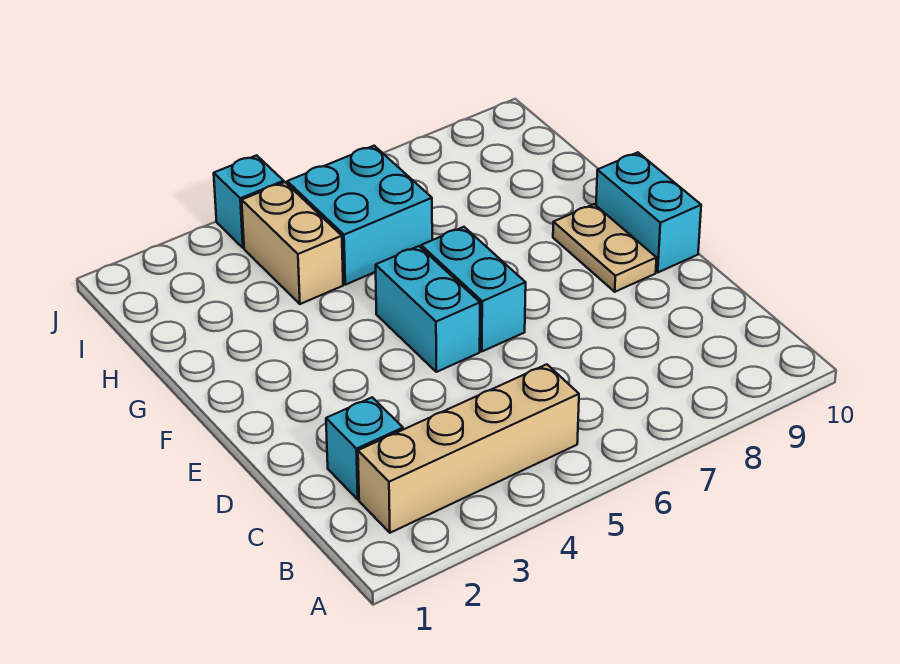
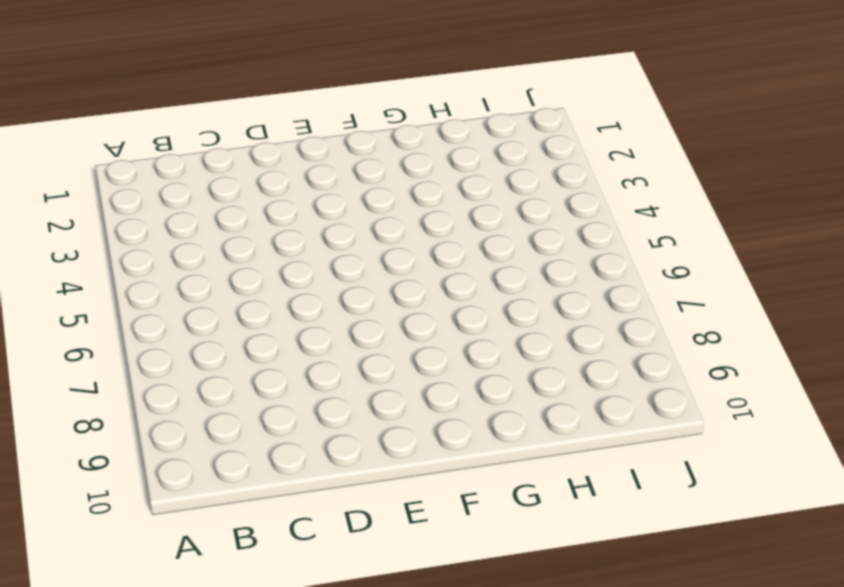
none -> tan 1x4 brick [358,364,579,533]
none -> cyan 1x1 brick [326,397,403,499]

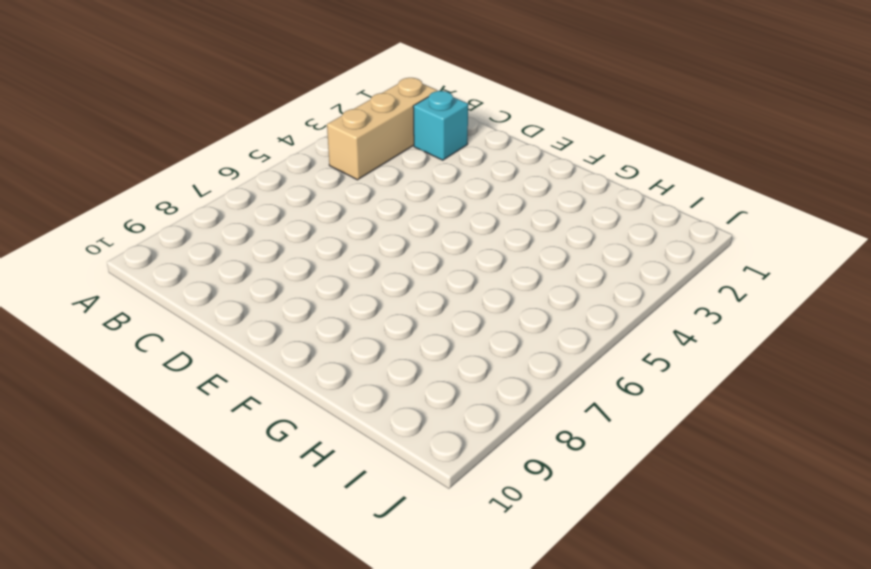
tan 1x3 brick [327,78,437,180] -> tan 1x4 brick [358,364,579,533]
none -> cyan 1x2 brick [376,246,480,372]
none -> cyan 1x2 brick [421,227,526,351]

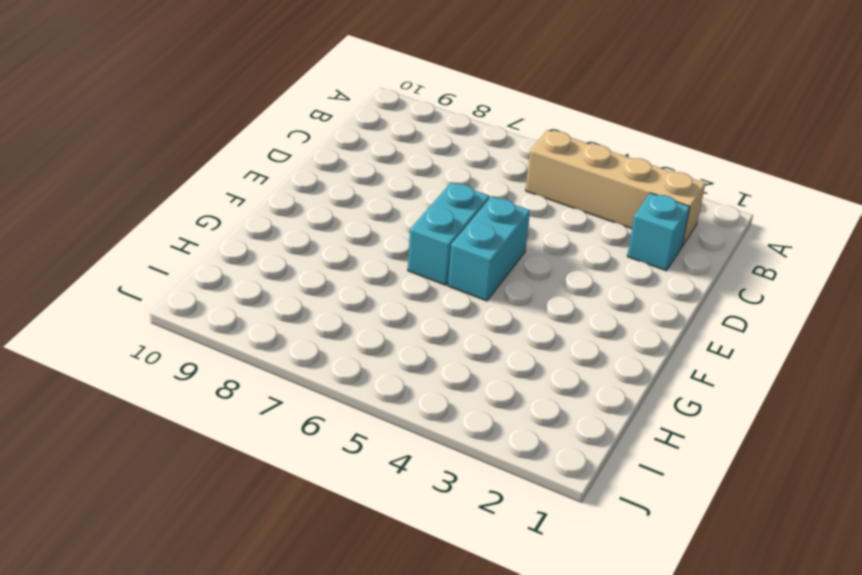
none -> tan 1x2 plate [553,204,656,292]
none -> cyan 1x2 brick [596,152,701,272]

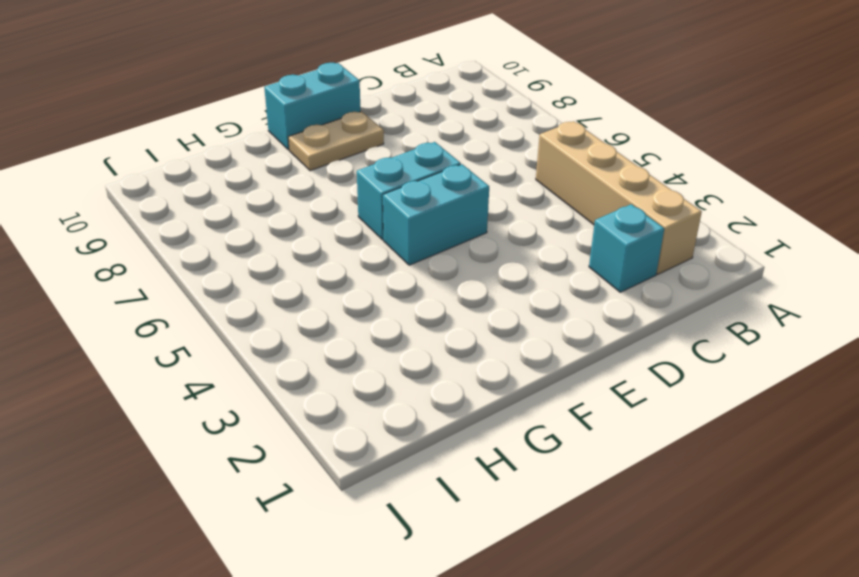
none -> tan 1x2 brick [242,182,343,304]
none -> cyan 2x2 brick [287,146,432,285]

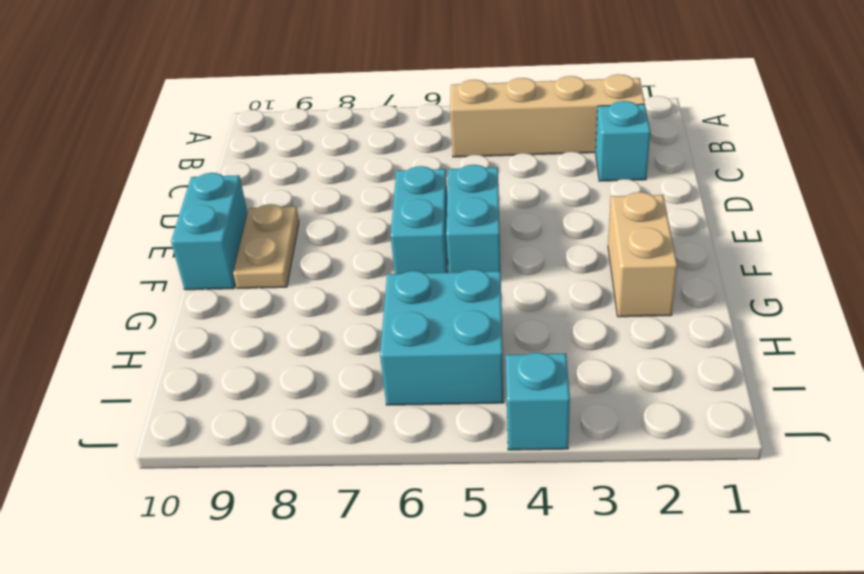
tan 1x2 brick [608,192,677,317] -> tan 1x2 brick moved to [242,182,343,304]

